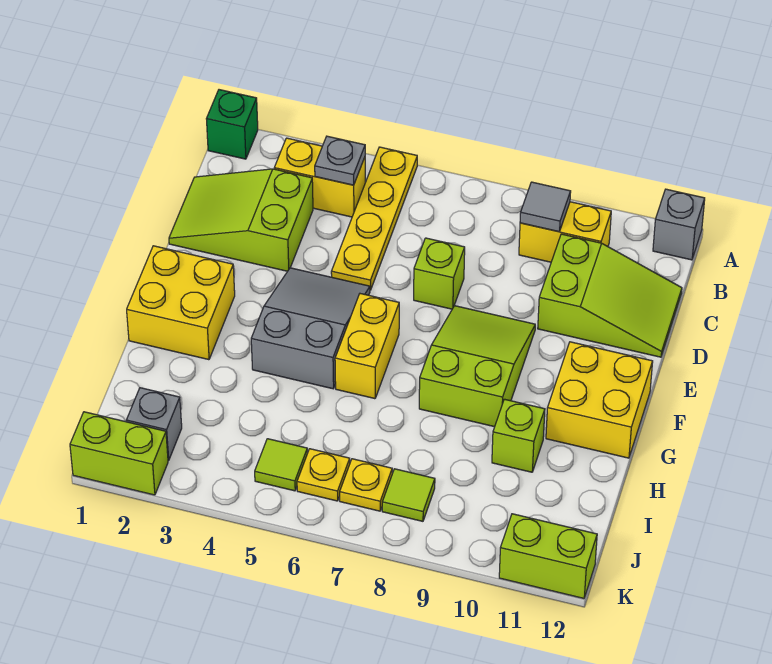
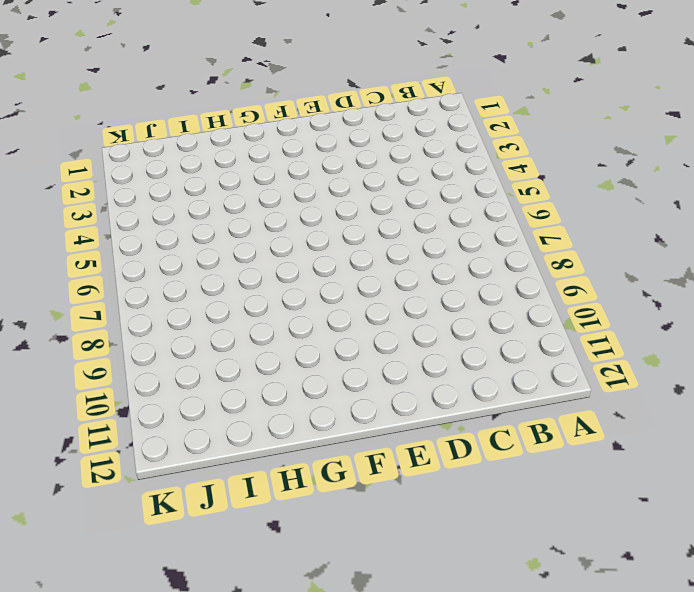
none -> green 1x1 brick [207,90,258,159]
none -> yellow 1x4 plate [331,147,417,290]
none -> grey 1x1 brick [653,189,705,260]

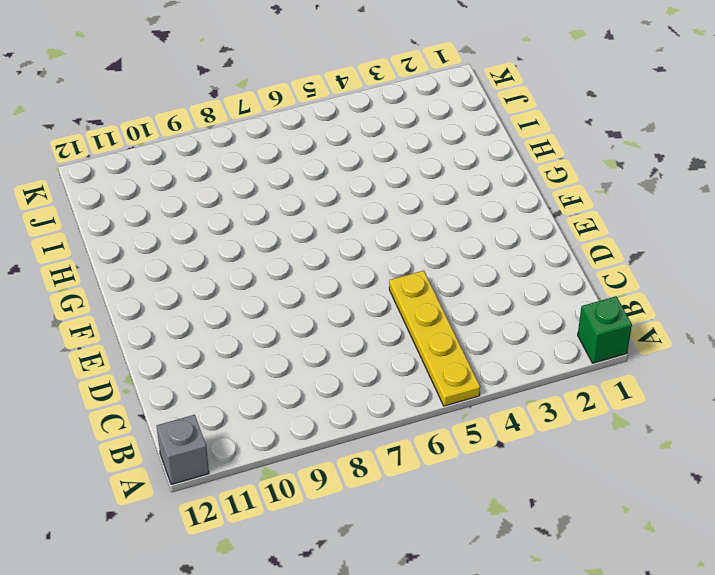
none -> yellow 1x2 brick [274,138,365,217]
none -> yellow 1x2 brick [519,202,611,262]
none -> lime 2x3 slope [169,169,313,271]

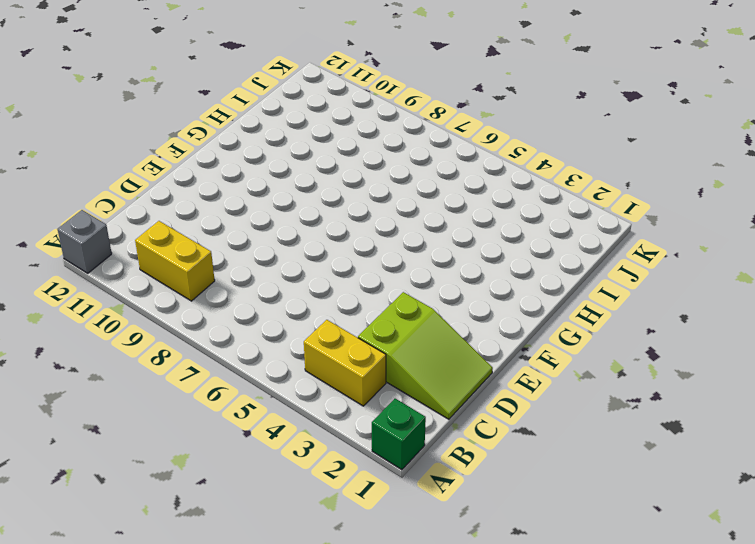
none -> yellow 1x4 plate [331,147,417,290]
none -> lime 2x3 slope [538,234,682,357]
none -> lime 1x1 brick [414,238,465,309]

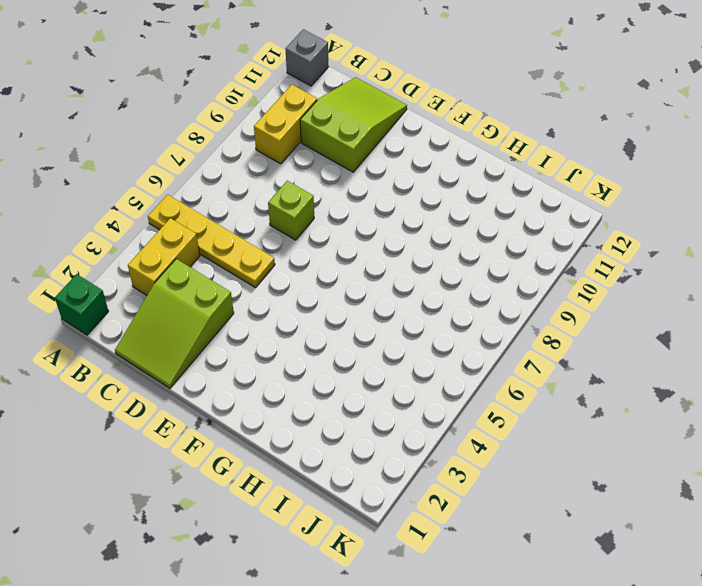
none -> grey 2x3 slope [251,268,370,389]
none -> lime 2x3 slope [419,306,535,427]
none -> yellow 2x2 brick [127,246,235,360]

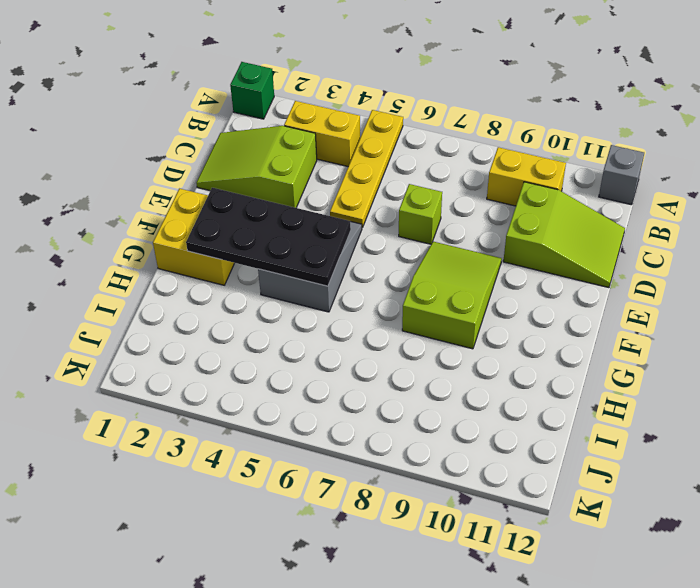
black 2x4 plate [186,188,351,286] -> none
none -> yellow 1x2 brick [335,294,399,399]
none -> yellow 2x2 brick [546,342,653,458]
none -> lime 1x1 brick [492,399,545,472]

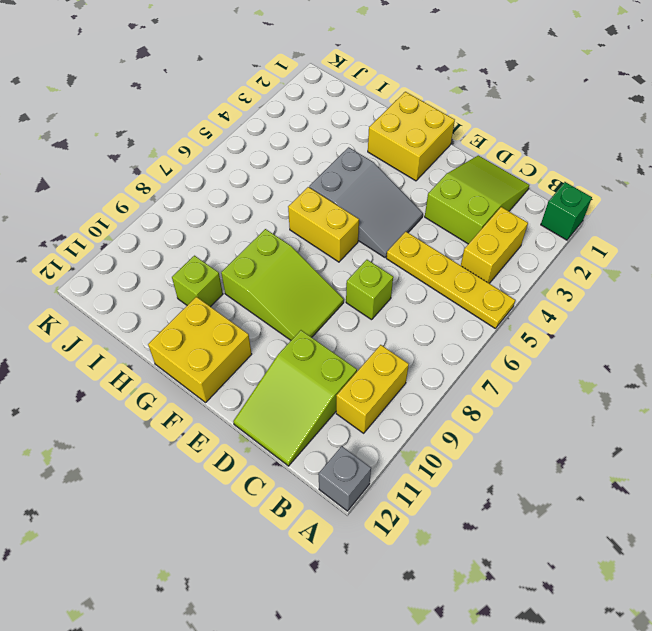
none -> grey 1x1 brick [126,388,182,461]
none -> lime 1x1 tile [255,439,307,491]
none -> yellow 1x1 plate [297,449,350,501]

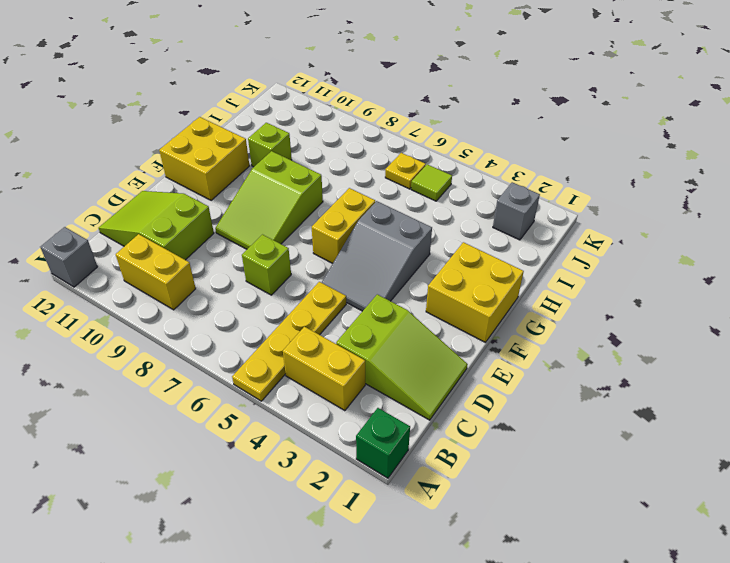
none -> yellow 1x1 plate [340,459,392,511]
none -> lime 1x1 tile [382,469,435,521]
none -> lime 1x2 brick [70,412,168,495]

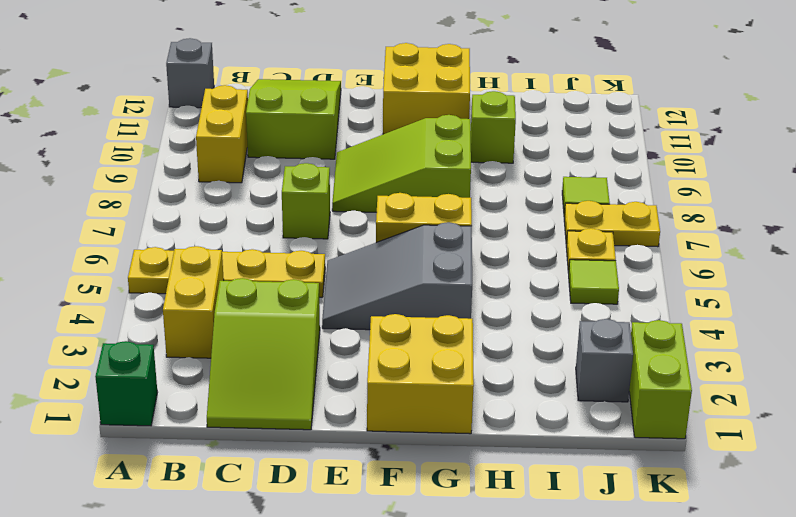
yellow 1x2 plate [564,201,660,247] -> yellow 1x1 plate [340,459,392,511]
none -> lime 1x2 brick [499,514,597,598]
none -> grey 1x1 plate [315,136,365,185]
none -> grey 1x1 tile [520,182,571,232]

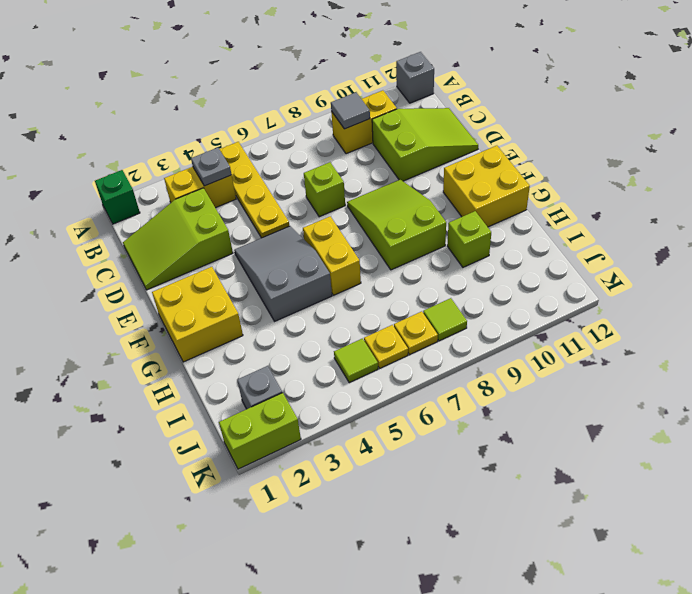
none -> lime 1x2 brick [499,514,597,598]

